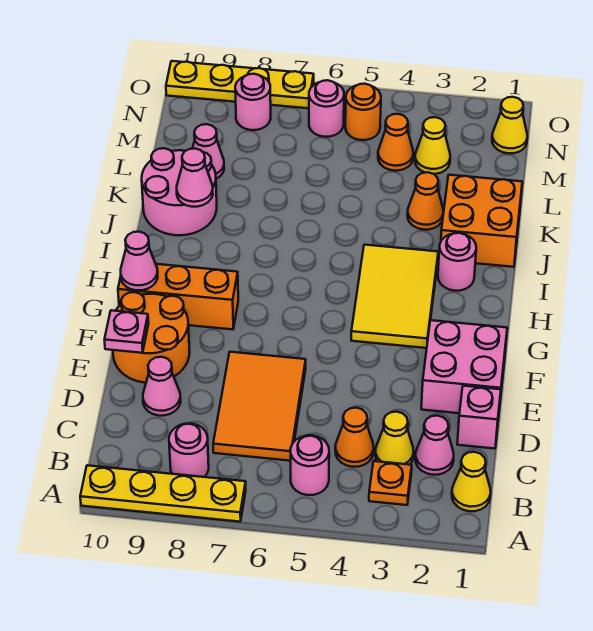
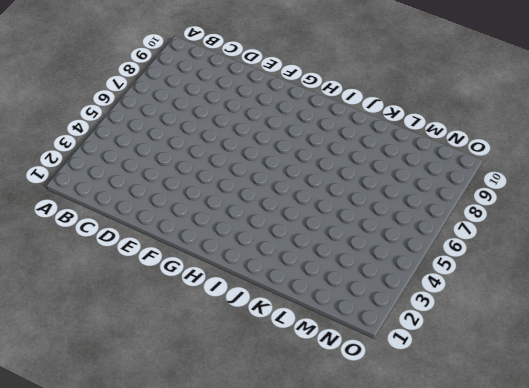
none -> yellow 1x4 plate [80,465,246,522]
none -> yellow 1x1 cone [452,452,491,511]
none -> orange 1x1 plate [369,461,412,505]
none -> pink 1x1 round brick [291,435,329,495]

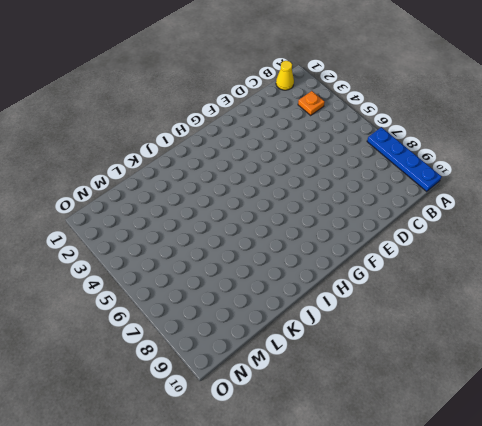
blue 1x4 plate [367,127,442,192] -> yellow 1x4 plate [80,465,246,522]
none -> pink 1x1 round brick [291,435,329,495]
none -> pink 1x1 round brick [169,423,209,477]
none -> pink 1x1 cone [415,416,454,475]
none -> yellow 1x1 cone [375,412,414,465]

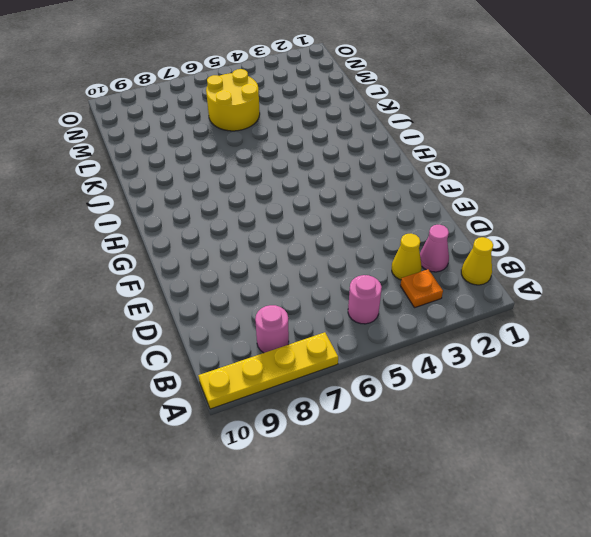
yellow 2x2 round brick [206,69,260,131] -> none
none -> orange 1x1 cone [335,408,374,467]
none -> orange 2x3 tile [213,352,306,461]
none -> pink 1x1 brick [457,386,501,449]
none -> pink 1x1 cone [143,357,181,416]

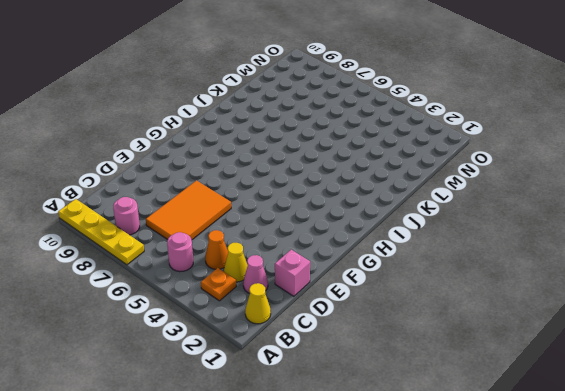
none -> pink 1x1 cone [143,357,181,416]
none -> pink 2x2 brick [421,320,507,413]
none -> orange 2x2 round brick [113,292,190,383]
none -> yellow 2x3 tile [351,245,438,348]

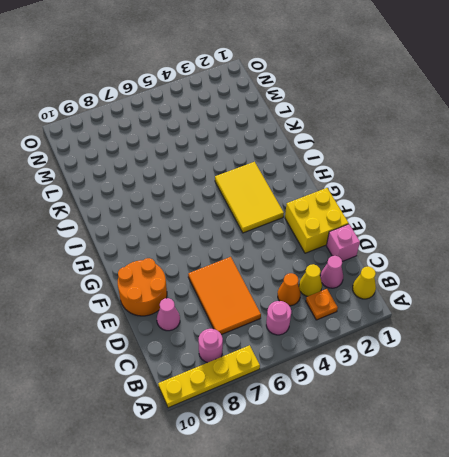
yellow 2x2 brick [285,188,349,253] -> pink 2x2 brick [421,320,507,413]
none -> orange 1x3 brick [118,264,238,329]
none -> pink 1x1 round brick [438,233,476,291]
none -> orange 2x2 brick [441,175,522,267]
none -> pink 2x2 round brick [142,148,217,235]

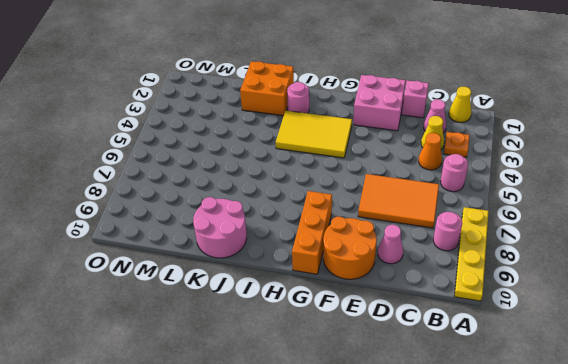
none -> orange 1x1 cone [407,172,443,230]
none -> pink 1x1 cone [192,124,224,179]
none -> yellow 1x1 cone [415,117,450,174]
none -> orange 1x1 cone [378,114,413,171]

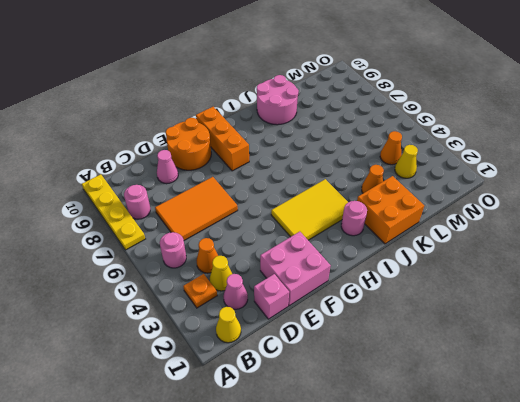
none -> pink 1x1 cone [192,124,224,179]
none -> yellow 1x1 cone [492,97,527,153]
none -> orange 1x1 round brick [345,84,381,140]
none -> pink 1x1 round brick [309,80,344,137]

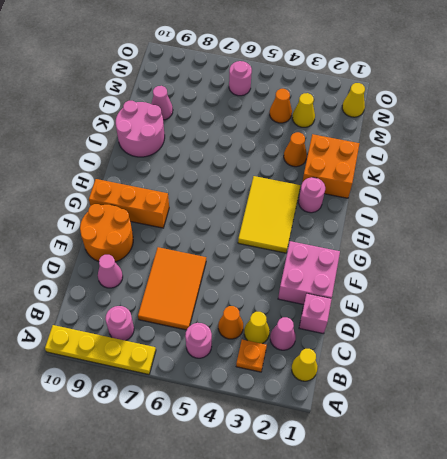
none -> orange 1x1 round brick [345,84,381,140]
none -> pink 1x1 round brick [235,74,271,130]
none -> yellow 1x4 plate [166,61,314,108]
none -> pink 1x1 plate [105,310,149,353]

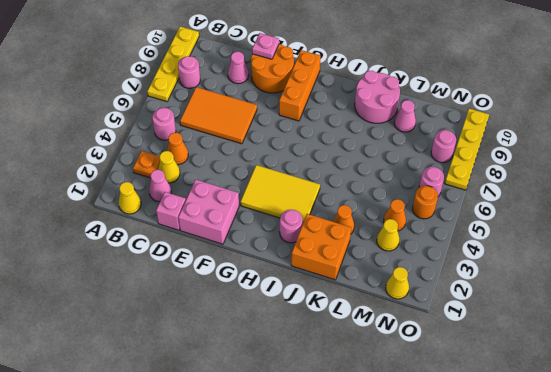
none -> pink 1x1 cone [121,232,158,290]
none -> pink 1x1 cone [177,149,213,207]

